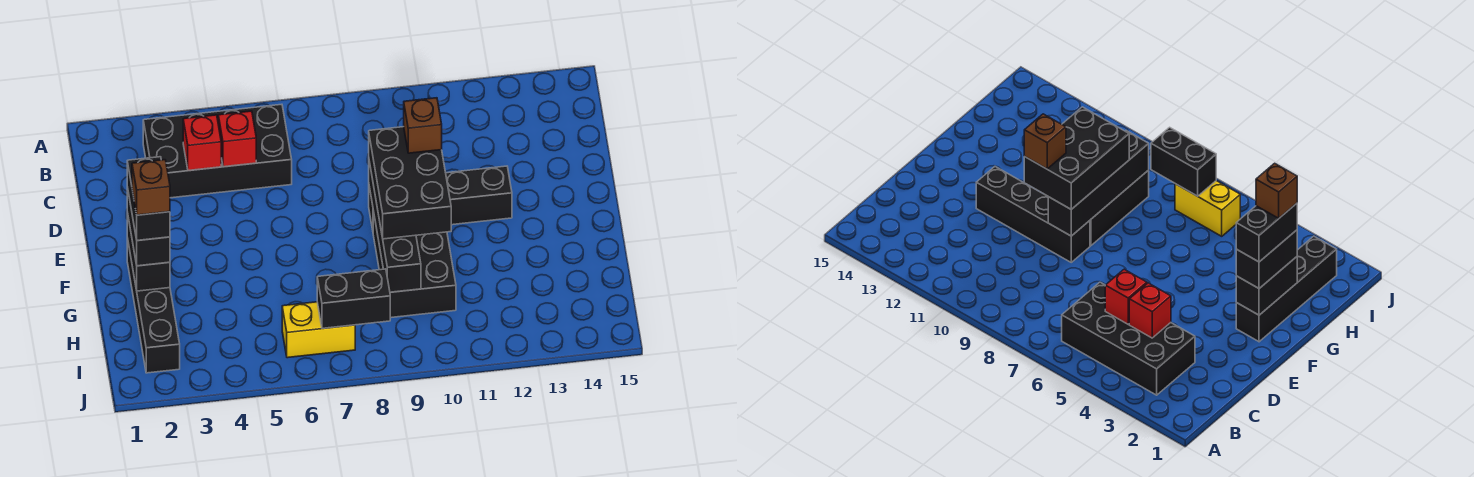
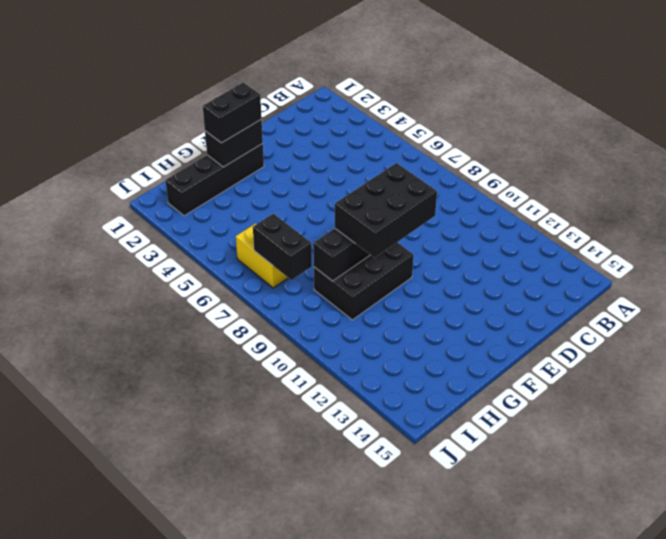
none -> black 2x4 brick [143,104,292,198]
none -> black 1x4 brick [369,166,512,230]
none -> red 1x1 brick [183,115,221,171]

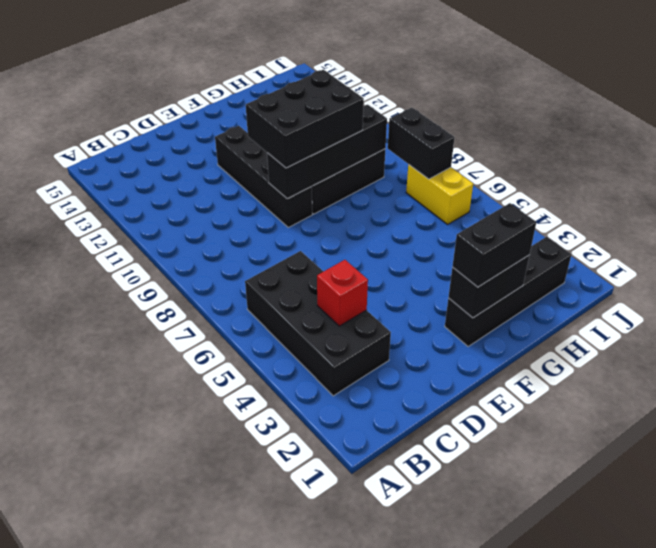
none -> red 1x1 brick [218,111,256,167]
none -> brown 1x1 brick [404,98,442,153]
none -> black 1x2 brick [127,157,170,240]

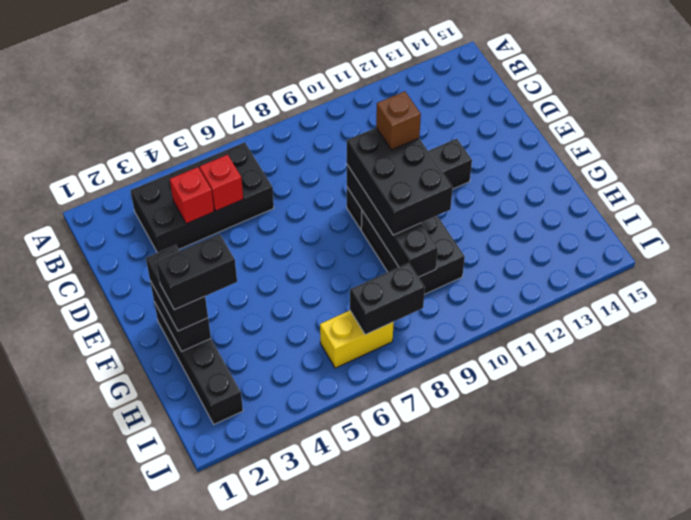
black 1x2 brick [156,234,237,310] -> black 1x2 brick turned to [127,157,170,240]
none -> brown 1x1 brick [132,160,170,215]

